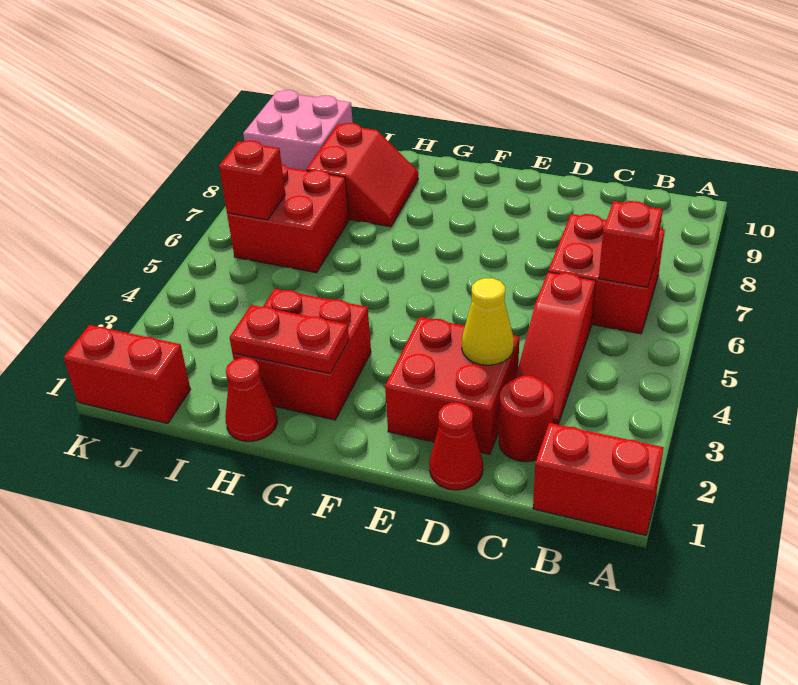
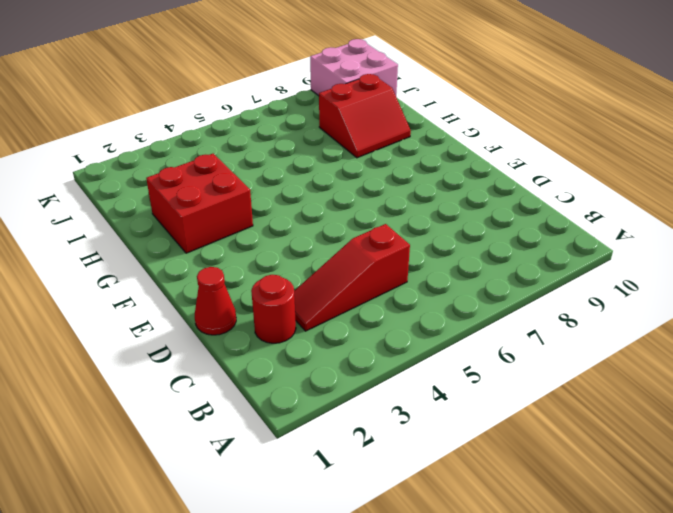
none -> red 1x2 brick [533,423,664,535]
none -> red 2x2 brick [548,214,665,334]
none -> red 2x2 brick [385,317,519,454]

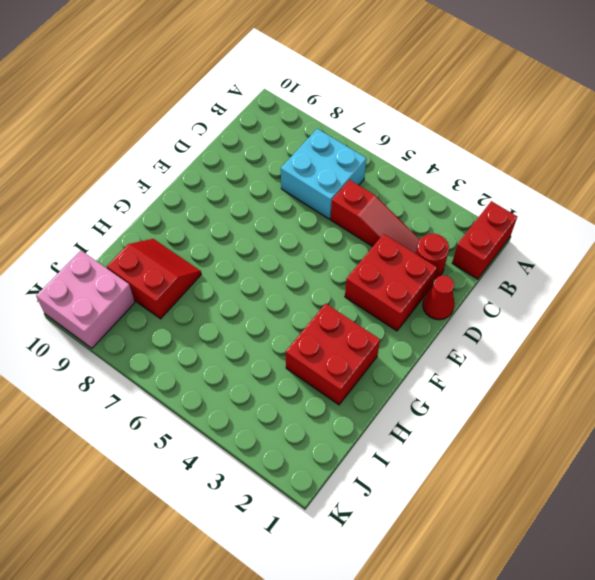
cyan 2x2 brick [281,129,366,219] -> red 2x2 brick [548,214,665,334]
none -> red 1x1 cone [225,358,277,442]
none -> red 2x2 brick [227,164,349,273]
none -> red 1x2 brick [64,325,191,423]

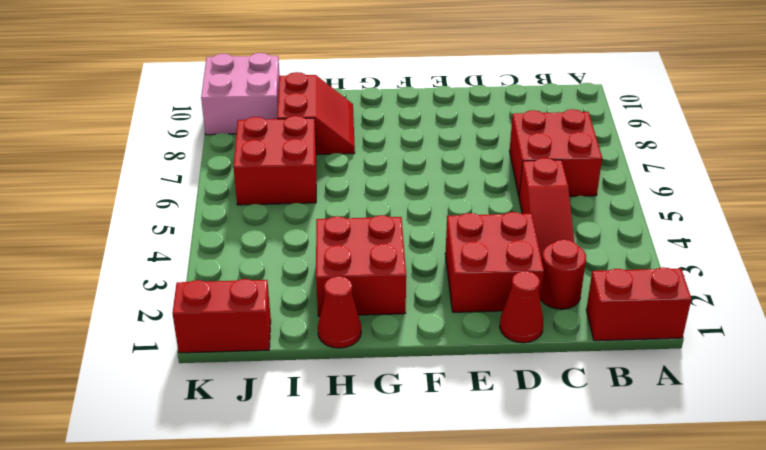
none -> red 1x1 brick [599,201,663,287]
none -> yellow 1x1 cone [462,278,514,365]
none -> red 1x2 plate [230,305,349,374]

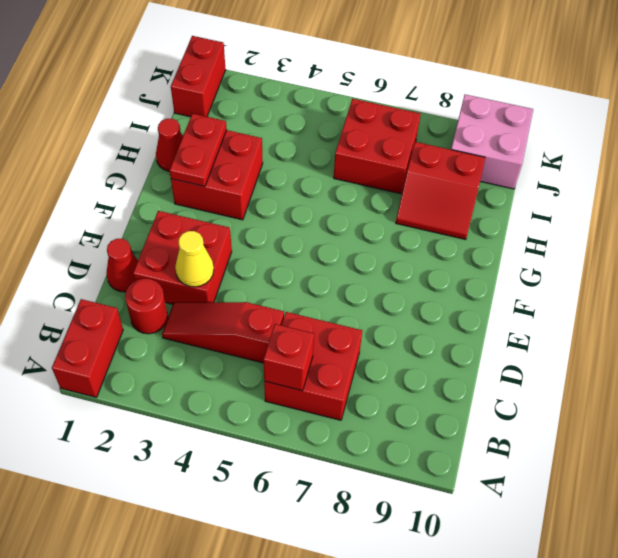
none -> red 1x1 brick [219,141,285,220]

